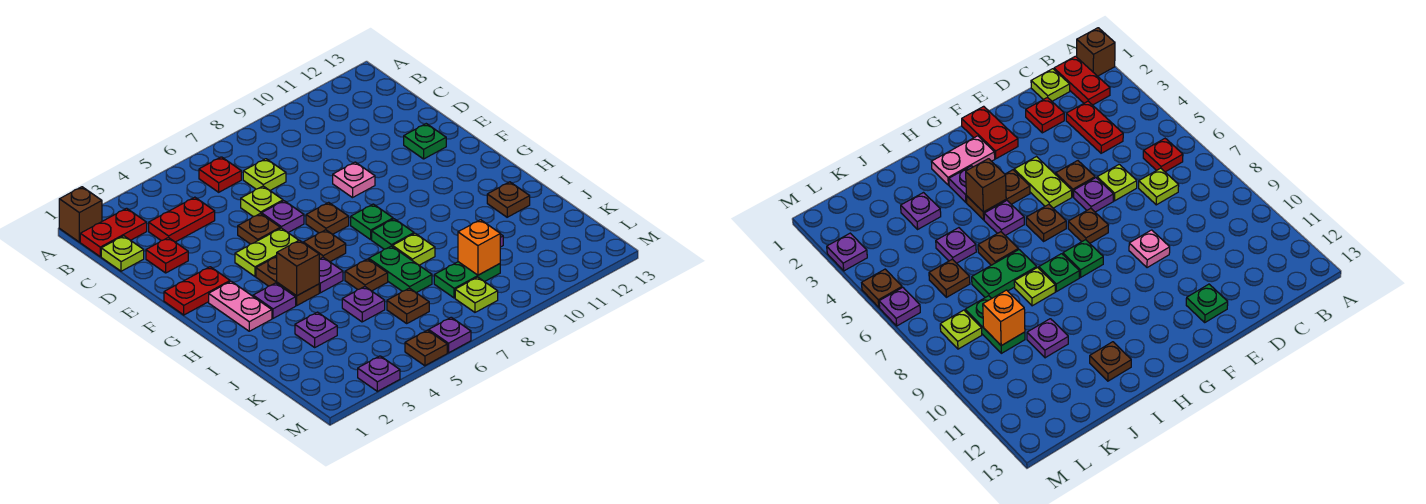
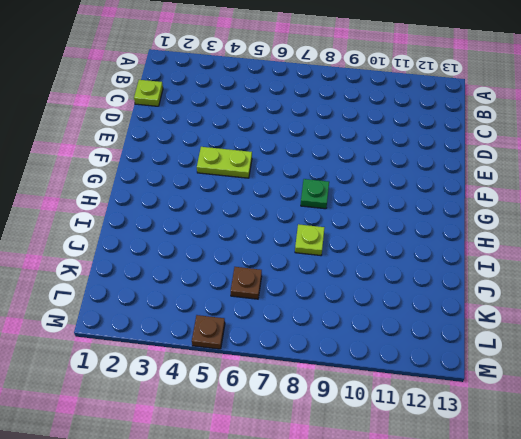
none -> brown 1x1 brick [59,187,102,242]
none -> red 1x2 plate [80,208,147,257]
none -> red 1x1 plate [199,157,241,192]
none -> red 1x2 plate [149,197,215,242]

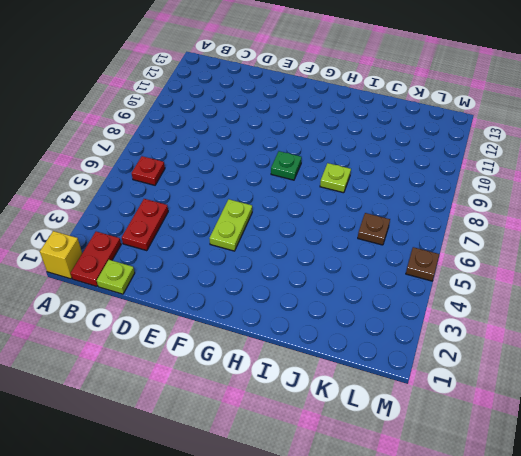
yellow 1x1 brick [40,231,82,279] -> brown 1x1 brick [59,187,102,242]
none -> lime 1x1 plate [243,159,286,190]
none -> red 1x1 plate [146,237,188,273]
none -> lime 1x1 plate [241,186,283,217]
none -> brown 1x1 plate [238,213,280,244]

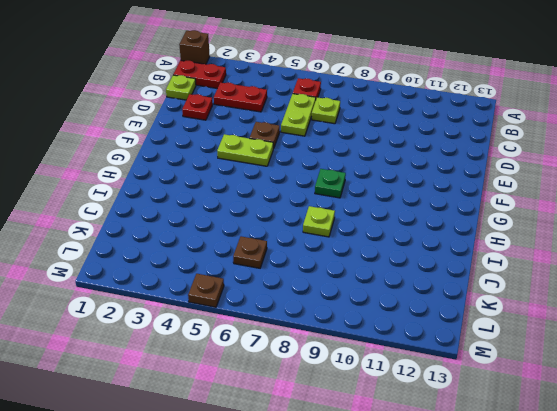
lime 1x2 plate [281,94,316,136] -> lime 1x1 plate [241,186,283,217]
none -> purple 1x1 plate [262,201,304,233]
none -> pink 1x1 plate [333,162,375,198]
none -> green 1x1 plate [404,124,446,159]
none -> red 1x2 plate [164,267,230,315]

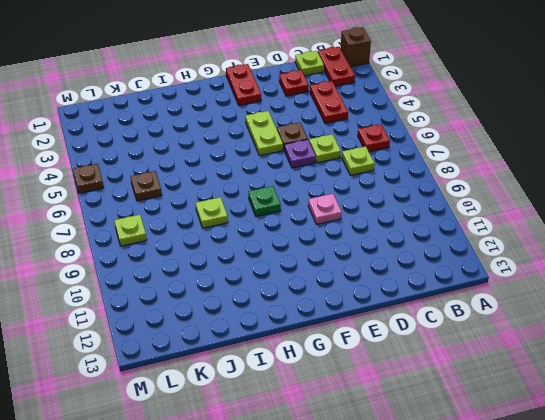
none -> green 1x1 plate [404,124,446,159]
none -> brown 1x1 plate [306,202,349,234]
none -> pink 1x2 plate [209,281,272,331]
none -> brown 1x2 plate [256,257,319,305]

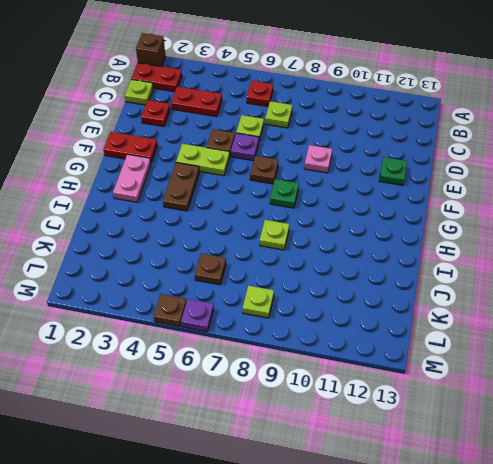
none -> brown 1x1 plate [303,230,346,262]
none -> purple 1x1 plate [253,283,296,318]
none -> purple 1x1 plate [319,257,343,293]
none -> green 1x1 plate [372,219,414,249]

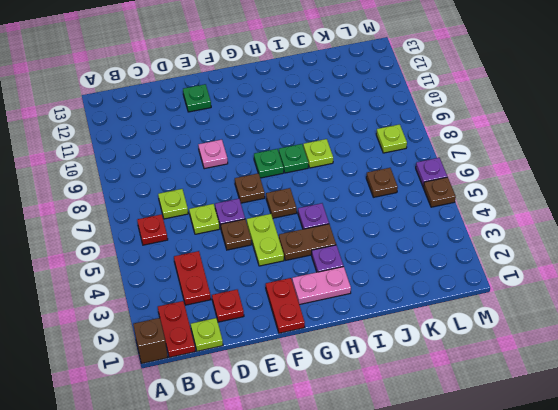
none -> brown 1x1 plate [345,259,388,291]
none -> green 1x2 plate [369,246,432,293]
none -> brown 1x1 plate [487,182,530,217]
none -> purple 1x1 plate [295,312,337,347]

